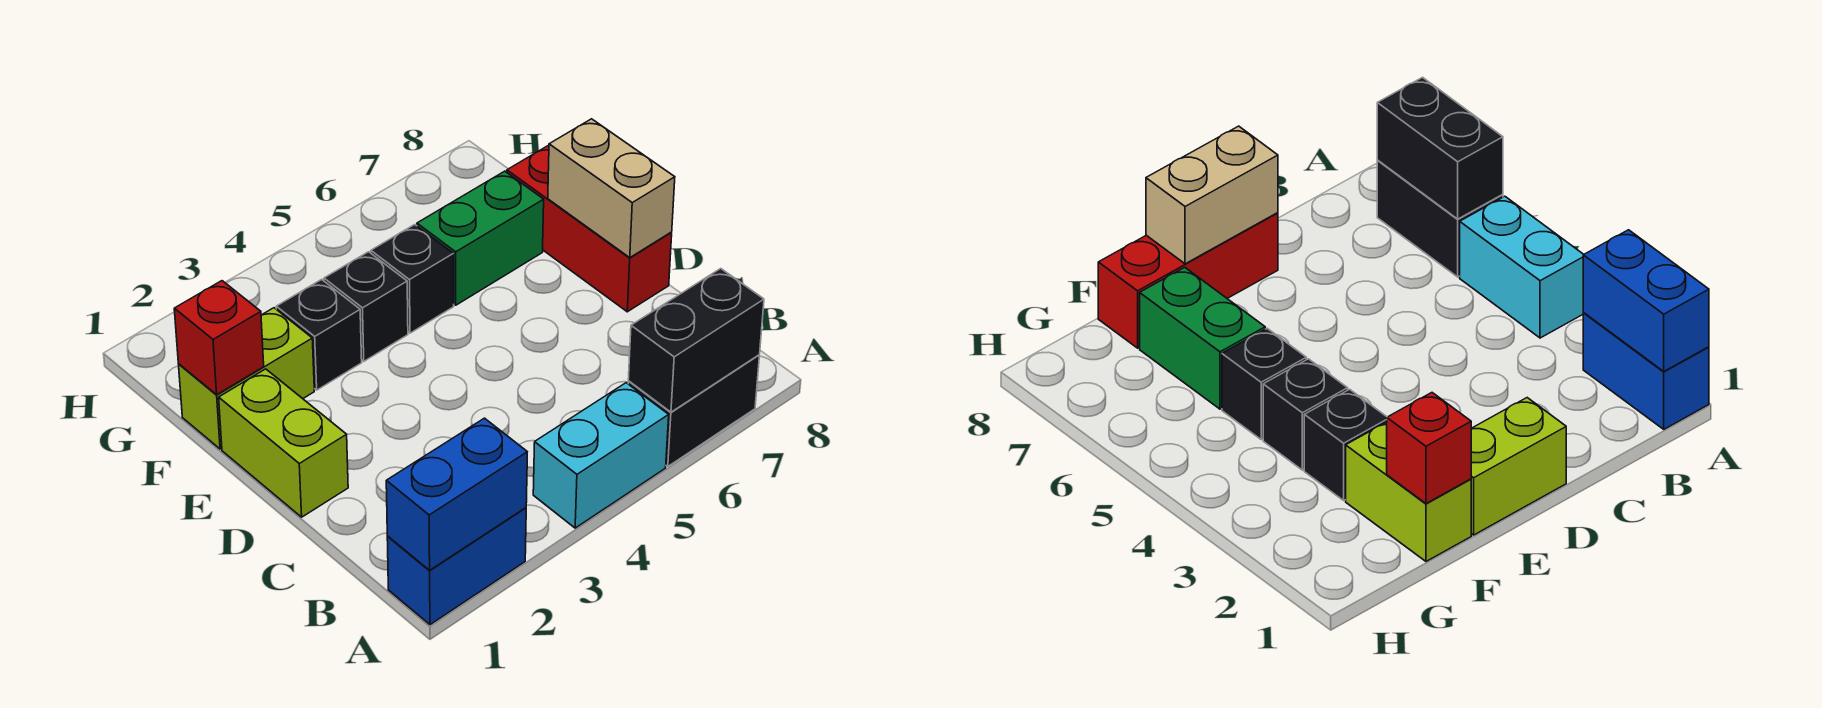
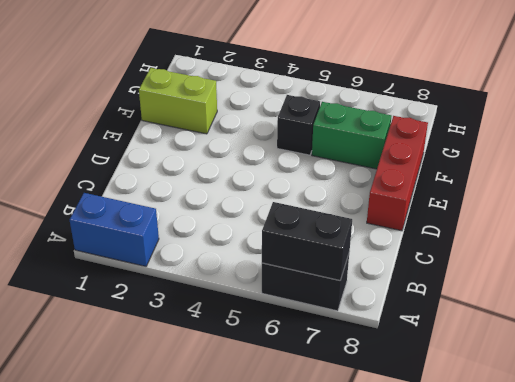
none -> cyan 1x2 brick [533,383,669,528]
none -> lime 1x2 brick [219,369,348,517]
none -> black 1x1 brick [276,279,362,390]

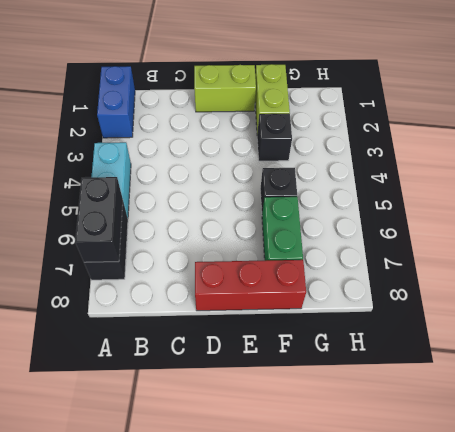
none -> black 1x1 brick [324,252,408,361]
none -> blue 1x2 brick [386,418,527,570]
none -> tan 1x2 brick [548,119,675,258]

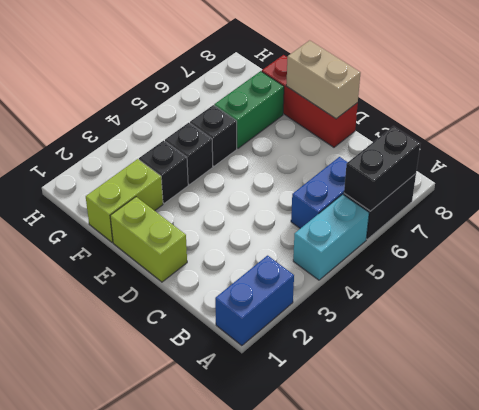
blue 1x2 brick [291,157,348,229] -> blue 1x2 brick moved to [386,418,527,570]
none -> red 1x1 brick [174,281,264,395]

